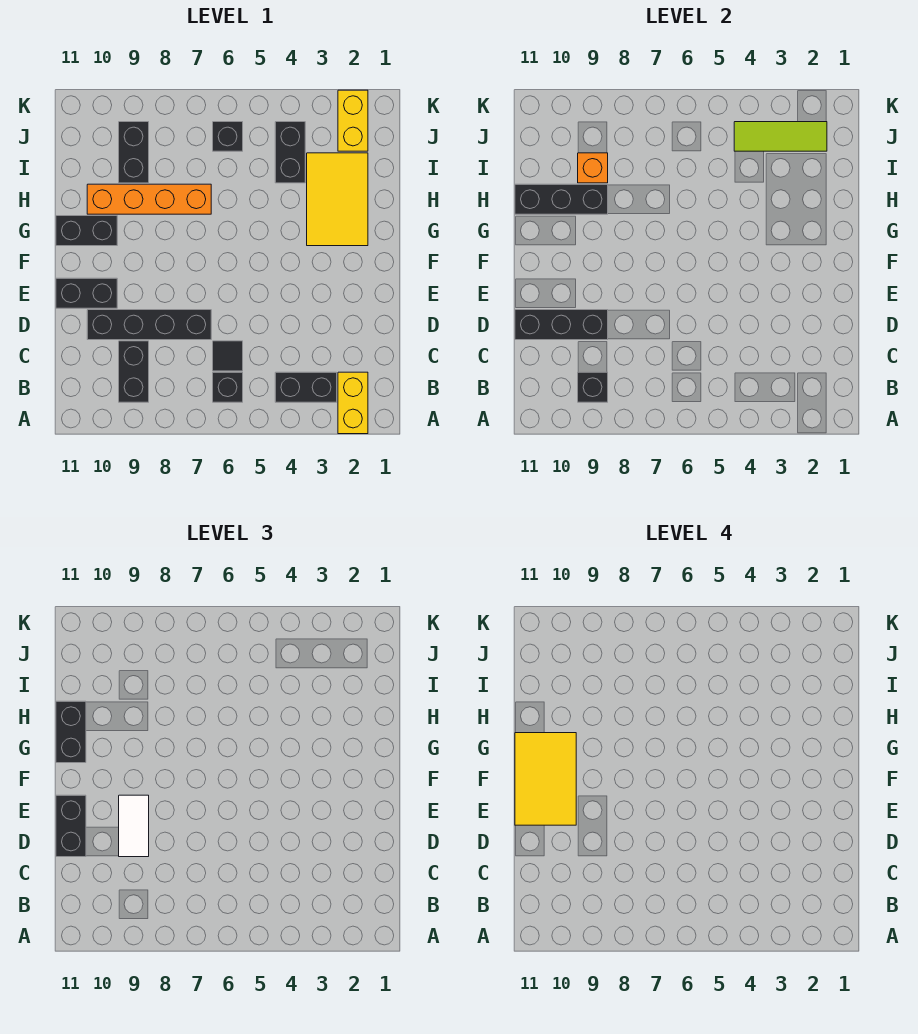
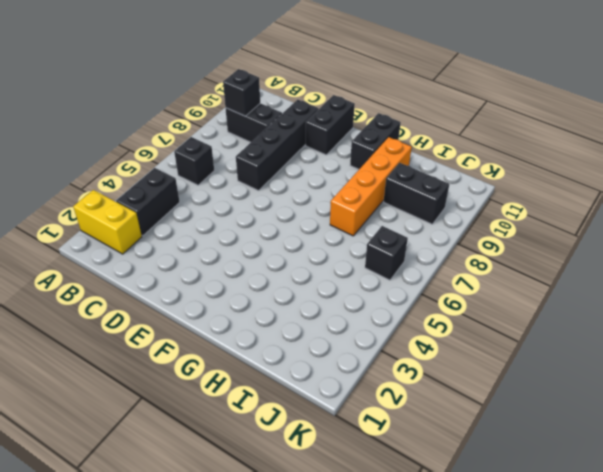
none -> black 1x1 tile [213,341,243,371]
none -> yellow 2x3 tile [307,153,368,246]
none -> black 1x2 brick [275,122,305,183]

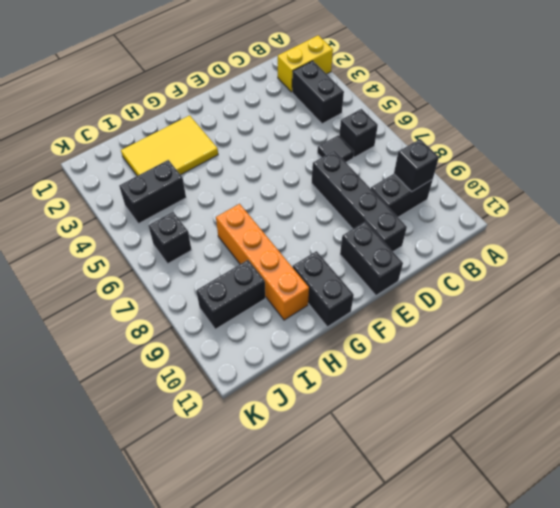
none -> yellow 1x2 brick [338,90,368,151]
none -> black 1x3 brick [515,310,608,340]
none -> black 1x3 brick [515,184,608,214]

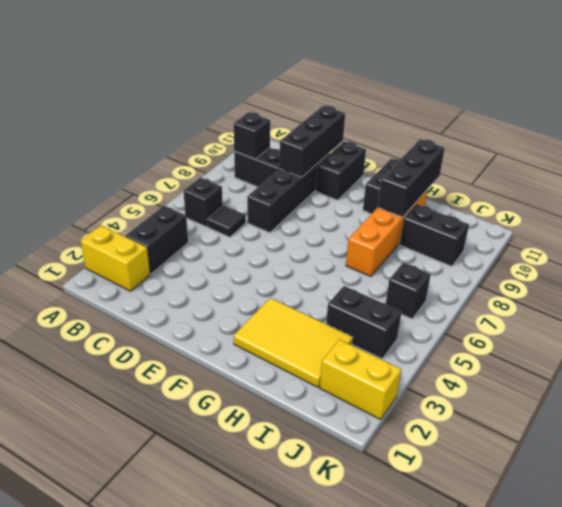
none -> orange 1x1 brick [578,153,608,183]
none -> lime 1x3 tile [734,122,827,151]
none -> white 1x2 tile [119,795,149,857]

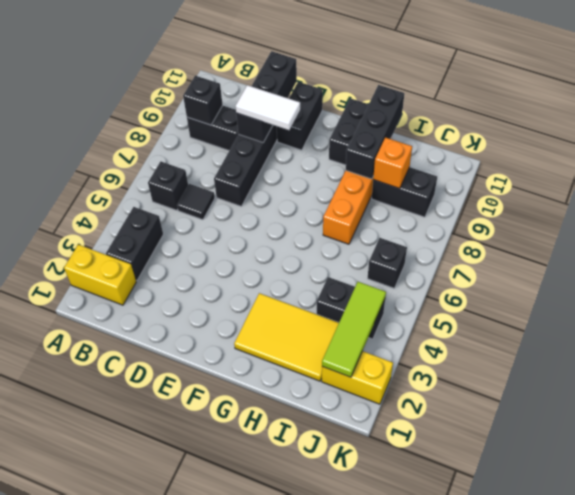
none -> black 1x2 brick [56,795,86,857]
none -> black 1x2 brick [56,701,86,763]
none -> yellow 2x3 tile [515,733,576,825]

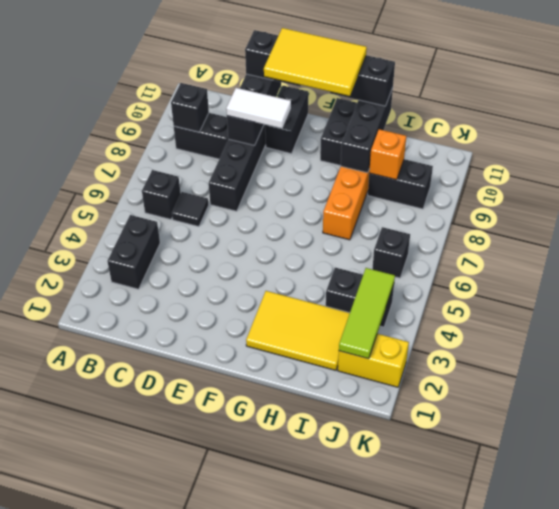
none -> yellow 1x2 brick [338,372,368,434]

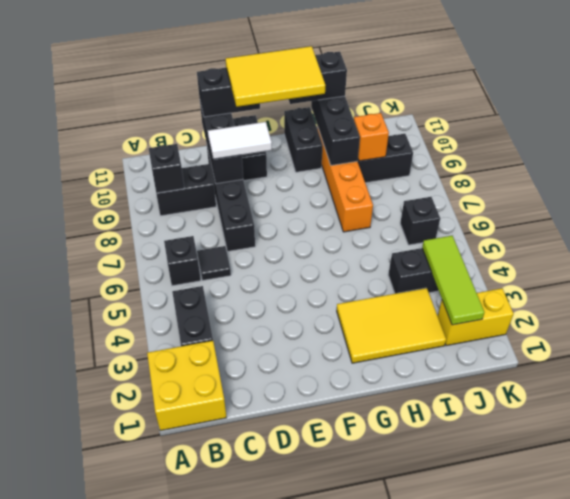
yellow 2x2 brick [147,341,227,431] -> yellow 1x2 brick [338,372,368,434]

